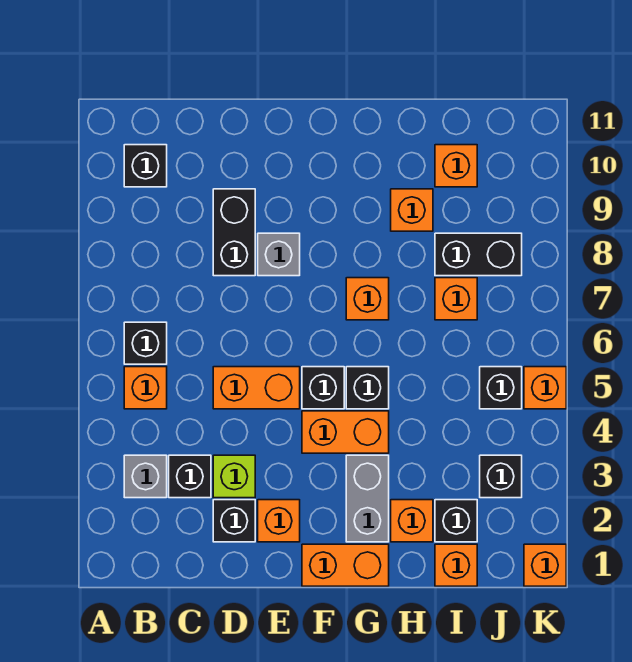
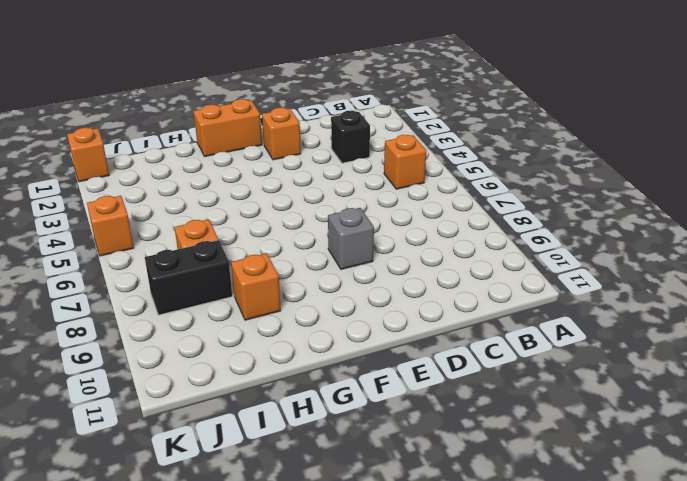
none -> grey 1x1 brick [124,455,167,498]
none -> black 1x1 brick [124,322,167,364]
none -> black 1x1 brick [124,145,167,187]

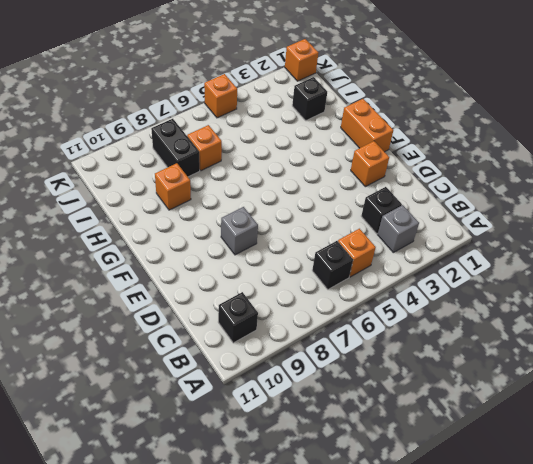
none -> black 1x1 brick [213,500,255,542]
none -> lime 1x1 brick [213,455,255,498]
none -> orange 1x2 brick [213,367,300,409]

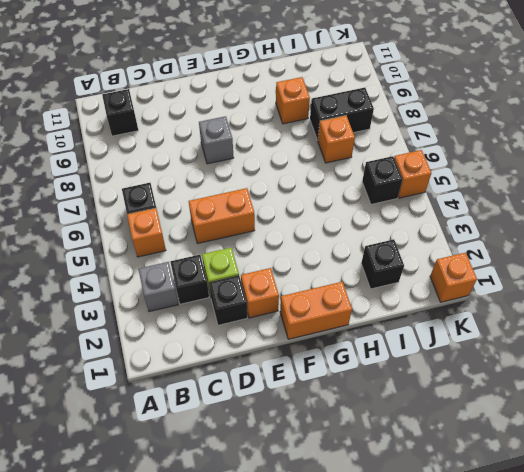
none -> black 1x2 brick [213,189,255,276]
none -> orange 1x2 brick [302,411,389,453]
none -> black 1x1 brick [302,367,344,409]

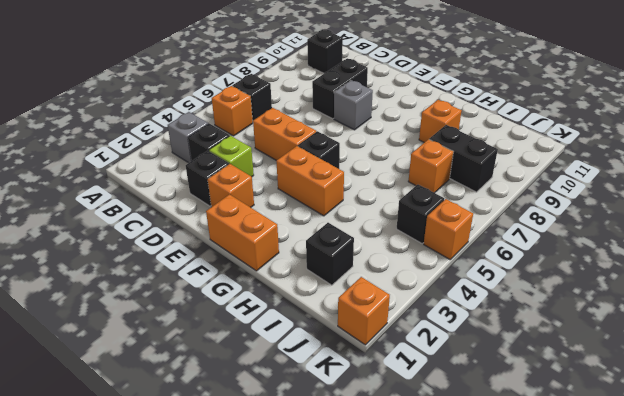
none -> grey 1x2 brick [346,455,389,542]
none -> black 1x1 brick [346,367,389,409]
none -> orange 1x1 brick [346,278,389,320]

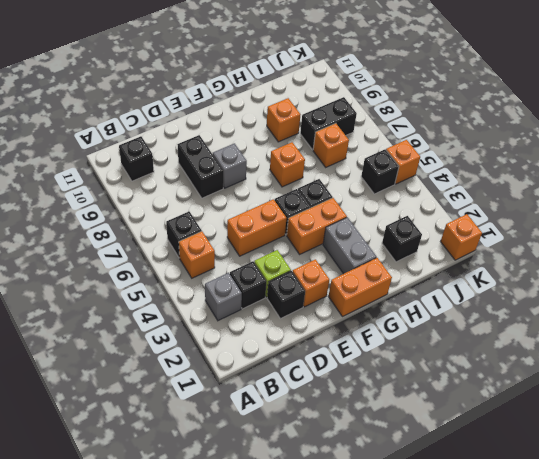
none -> orange 1x1 brick [391,500,433,542]
none -> orange 1x1 brick [435,544,477,586]
none -> orange 1x1 brick [435,145,477,187]

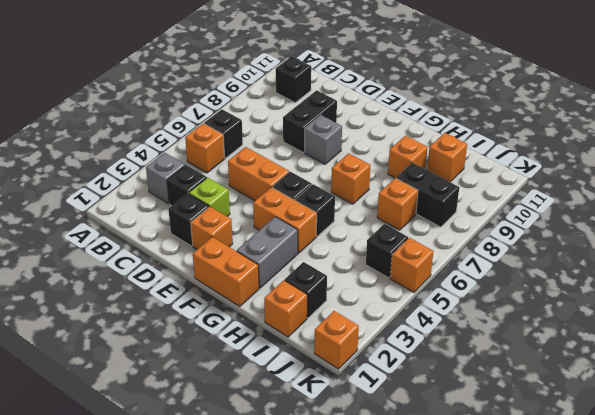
none -> orange 1x1 brick [391,500,433,542]
none -> black 1x1 brick [480,455,522,498]

